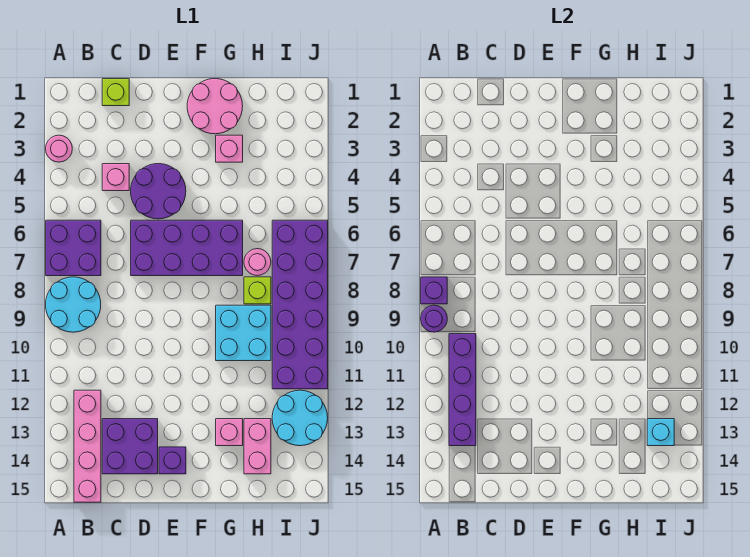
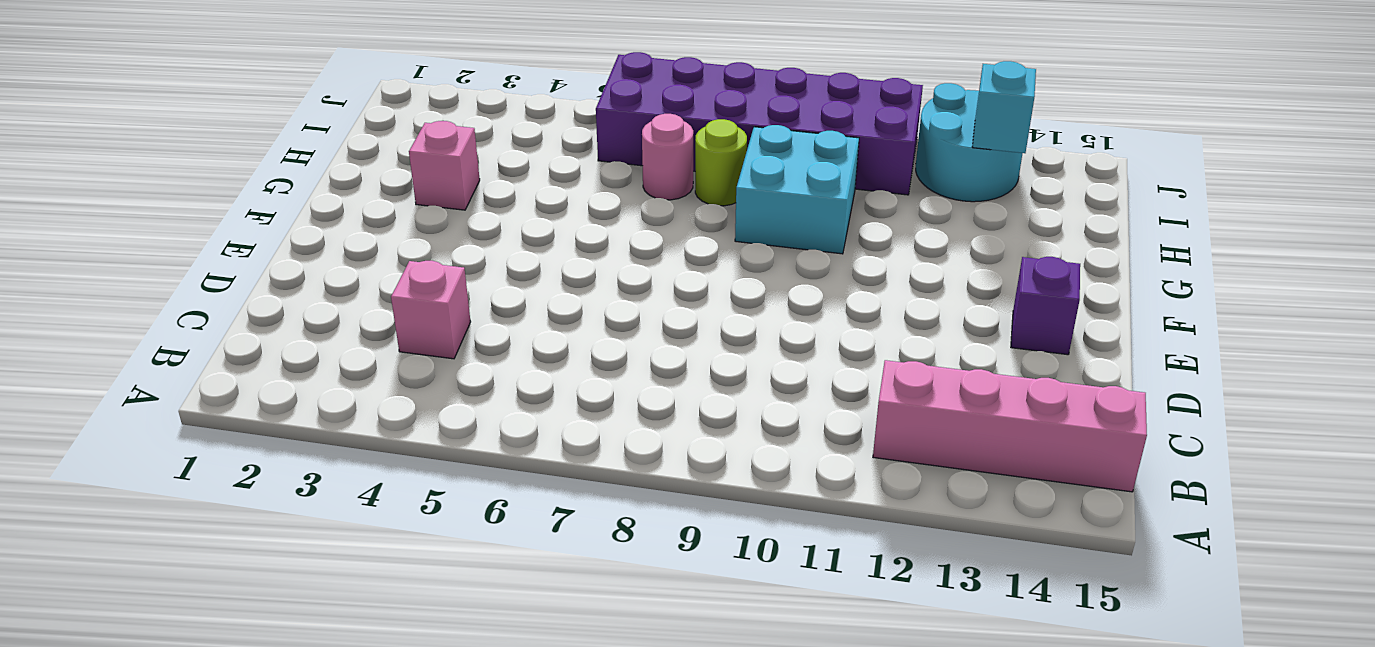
lime 1x1 round brick [695,119,747,206] -> lime 1x1 brick [244,277,271,304]
none -> pink 1x1 round brick [46,135,72,162]
none -> purple 2x2 brick [46,220,101,276]
none -> cyan 2x2 round brick [46,277,101,332]

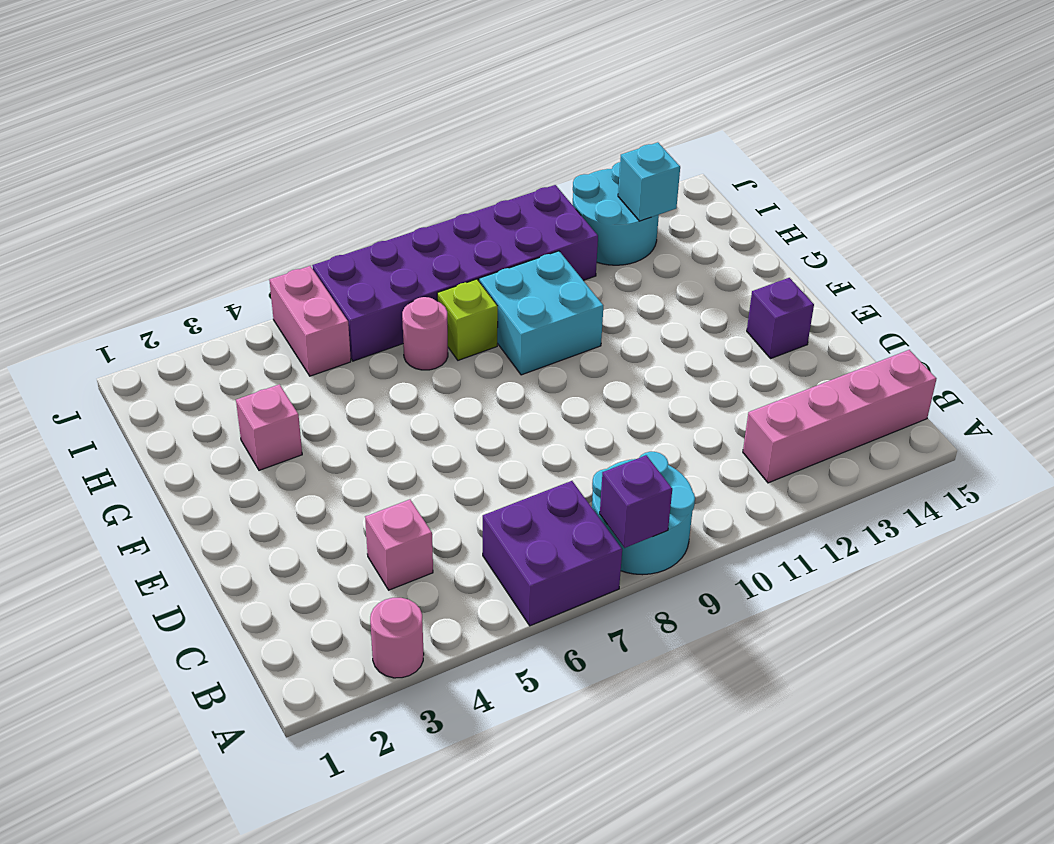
pink 1x2 brick [269,266,351,376] -> pink 1x2 brick turned to [244,419,271,474]
none -> lime 1x1 brick [102,79,129,106]
none -> purple 2x2 brick [102,419,158,474]
none -> purple 2x2 round brick [131,164,186,219]

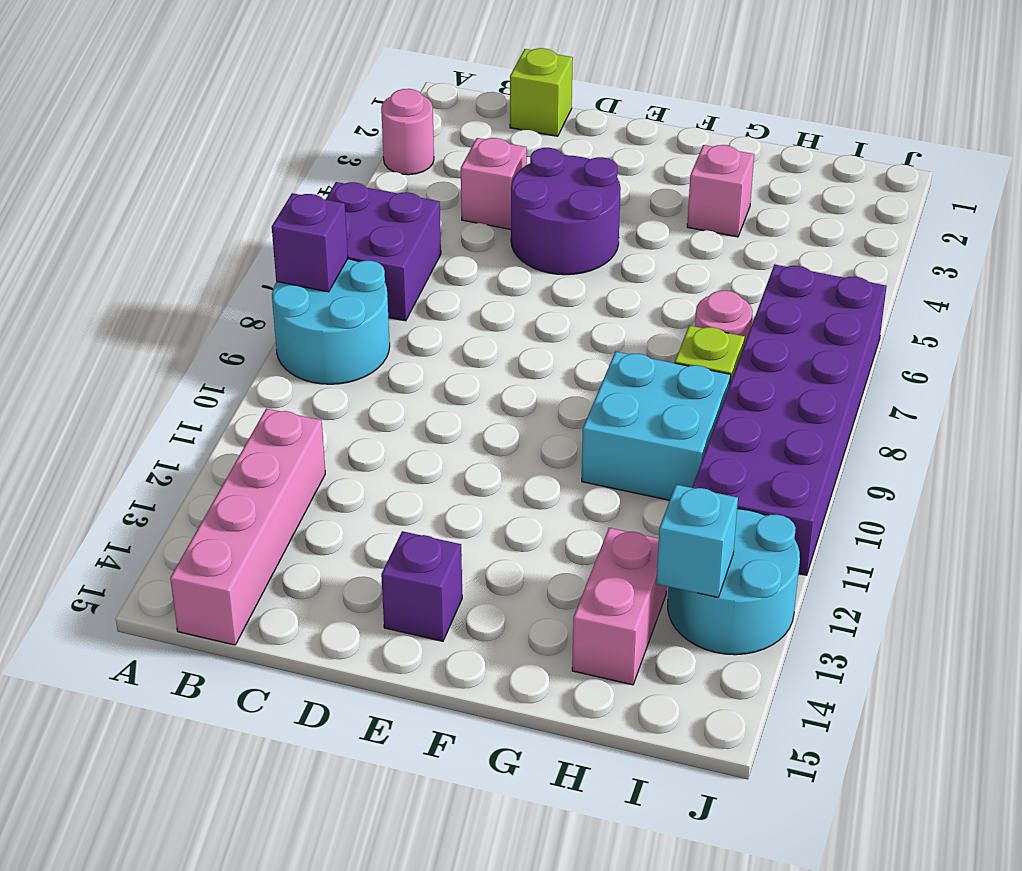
none -> purple 2x2 brick [102,419,158,474]
none -> purple 2x4 brick [131,220,243,276]
none -> pink 2x2 round brick [187,79,243,134]

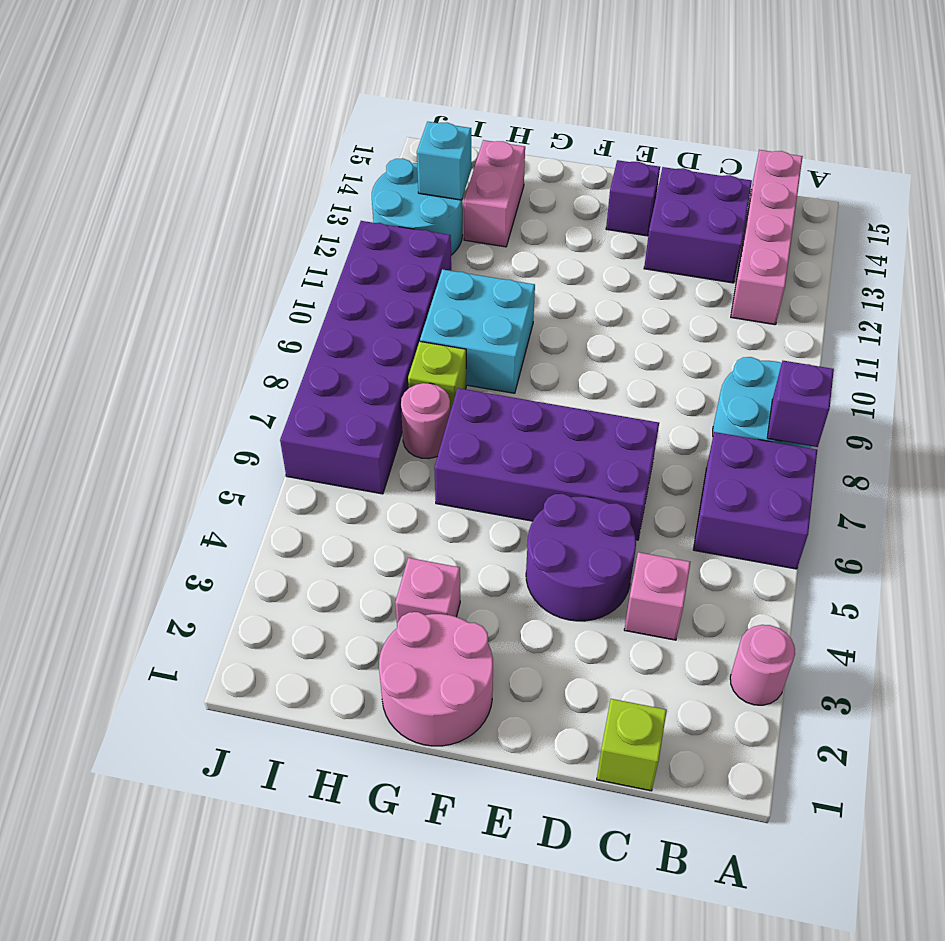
none -> pink 1x1 brick [216,419,243,446]
none -> purple 1x1 round brick [421,305,447,332]
none -> purple 1x4 brick [449,334,476,446]

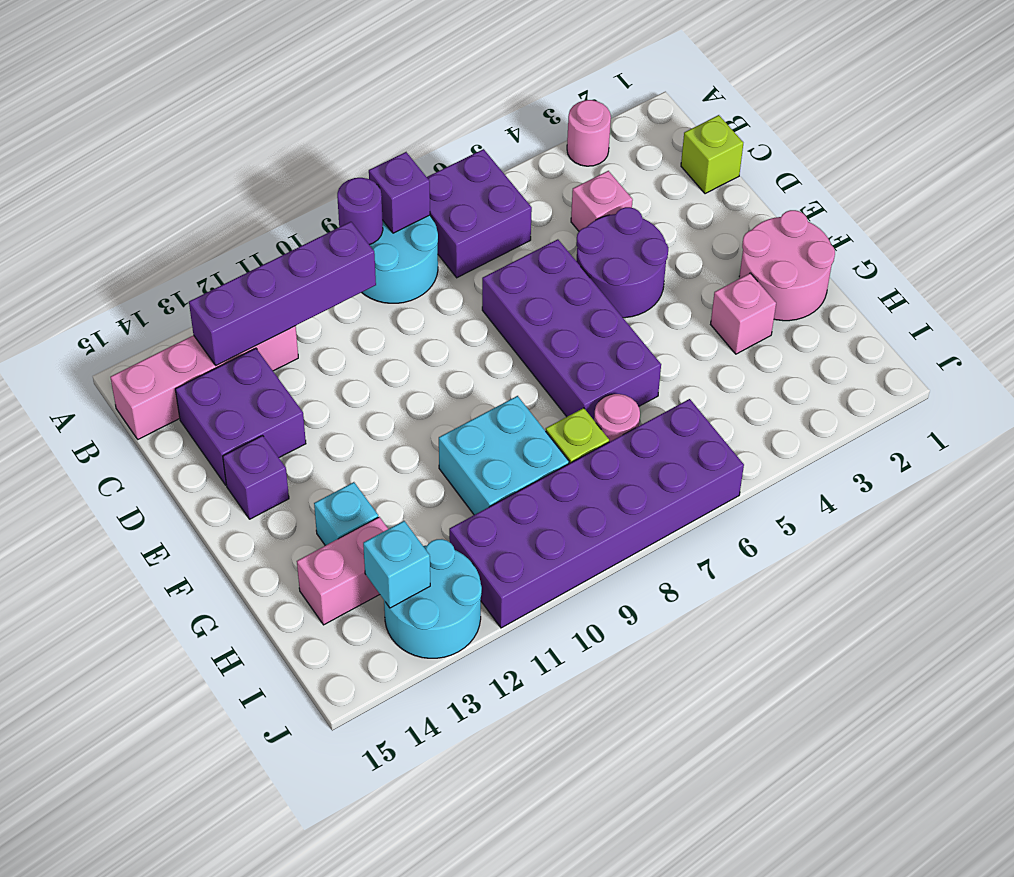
cyan 1x1 brick [314,482,378,546] -> pink 1x1 brick [216,419,243,446]

